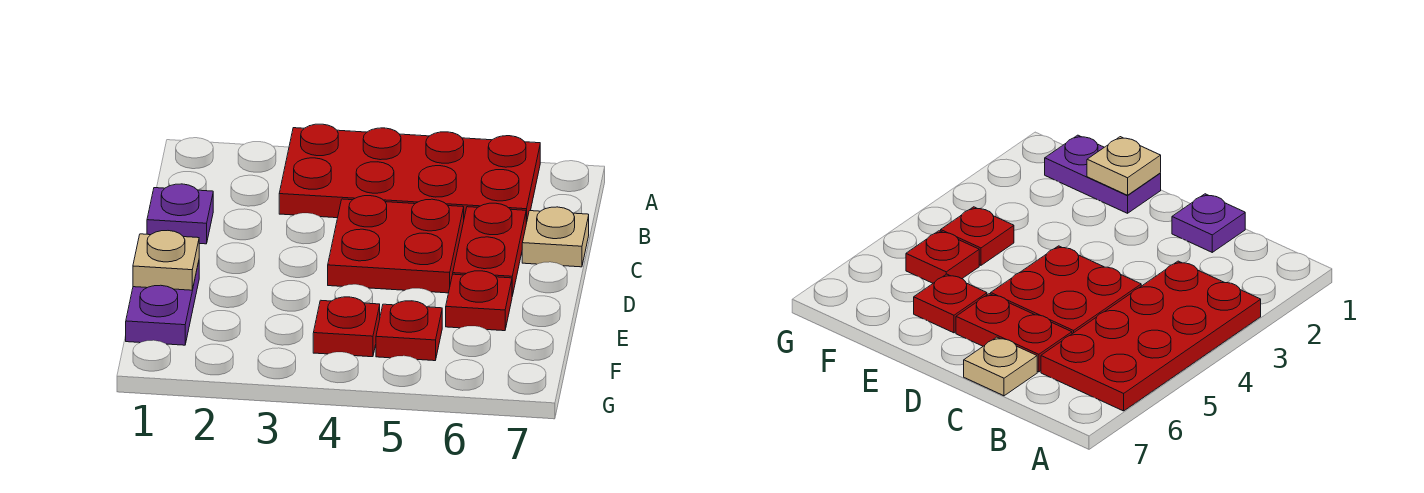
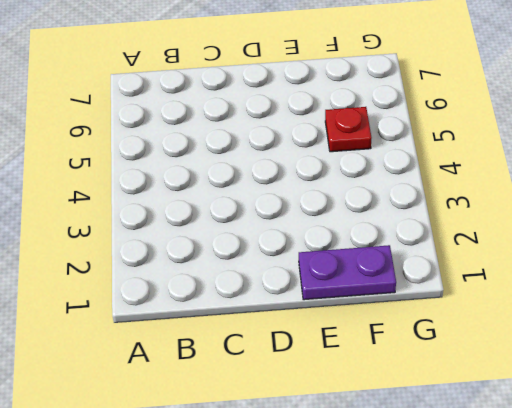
none -> red 2x4 plate [279,124,540,223]
none -> purple 1x1 plate [147,184,213,244]

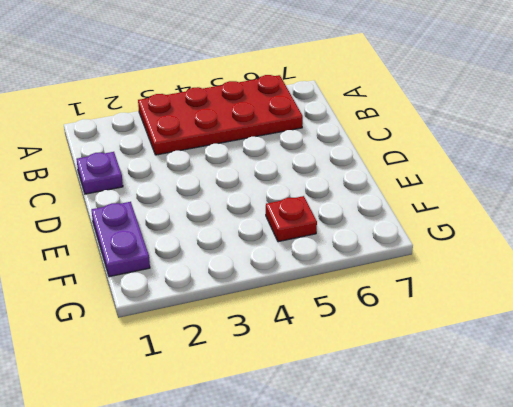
none -> red 2x2 plate [328,196,464,293]
none -> red 1x2 plate [453,203,526,296]

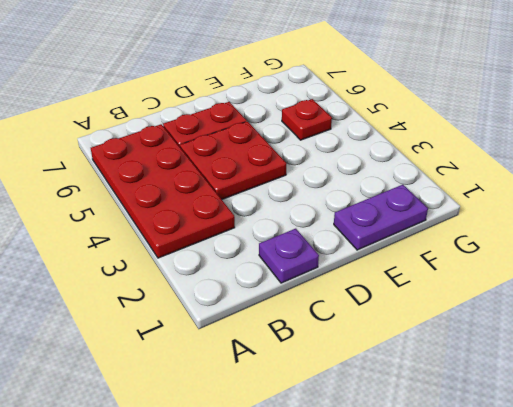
none -> tan 1x1 plate [522,207,589,267]
none -> red 1x1 plate [446,271,512,331]

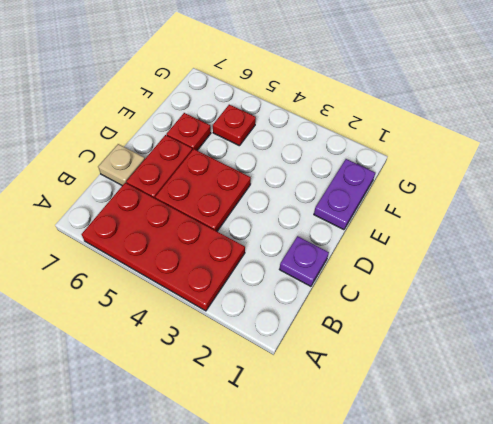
none -> red 1x1 plate [313,297,380,357]
none -> tan 1x1 plate [133,231,199,290]

